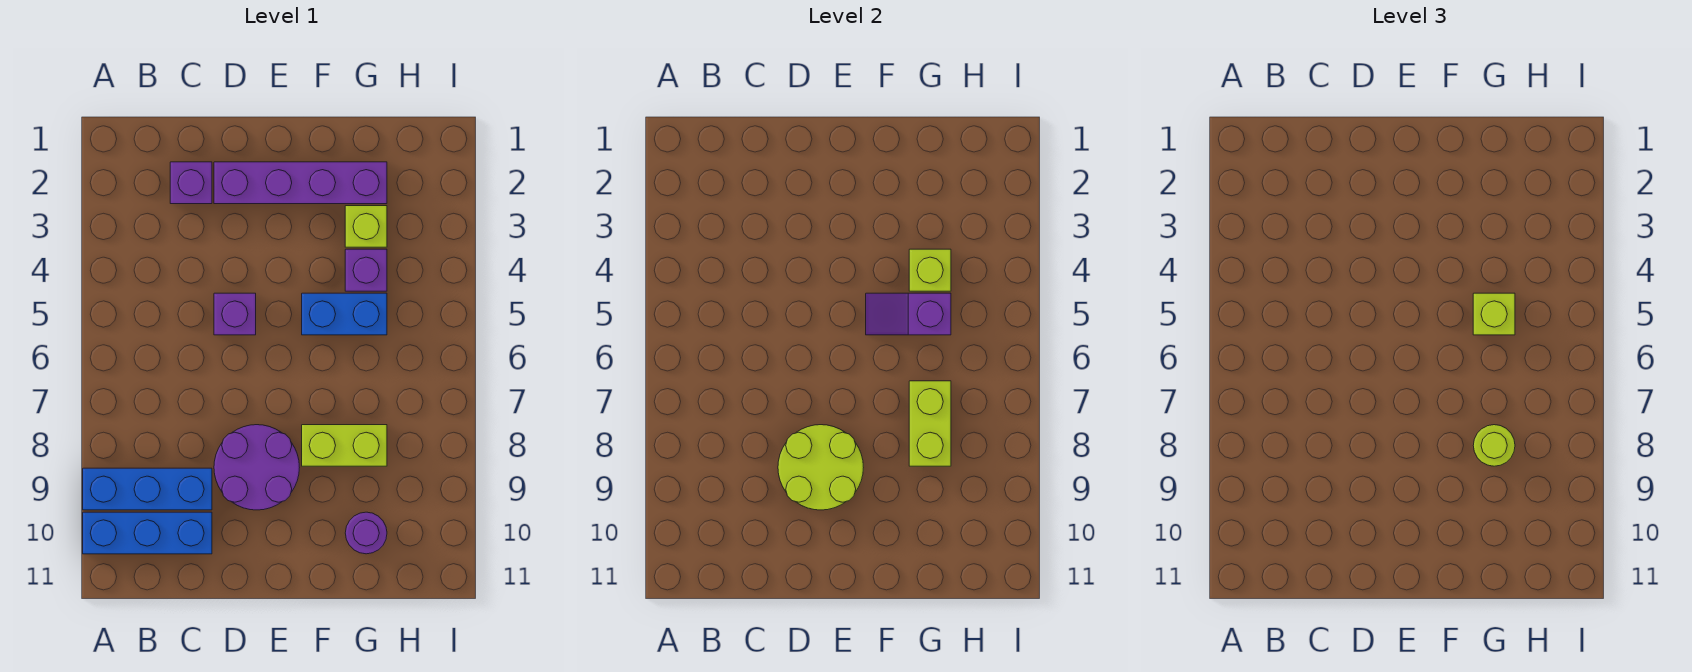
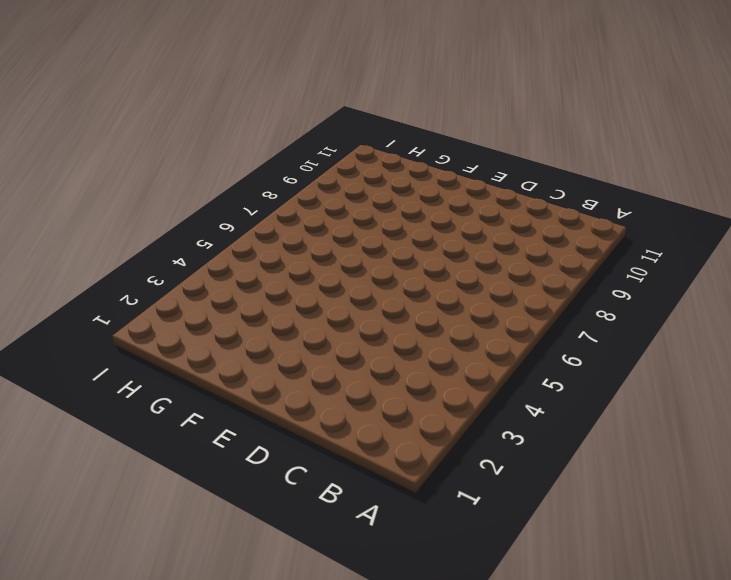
none -> blue 1x3 brick [83,468,212,510]
none -> blue 1x3 brick [83,512,212,554]
none -> purple 1x1 brick [170,162,212,204]

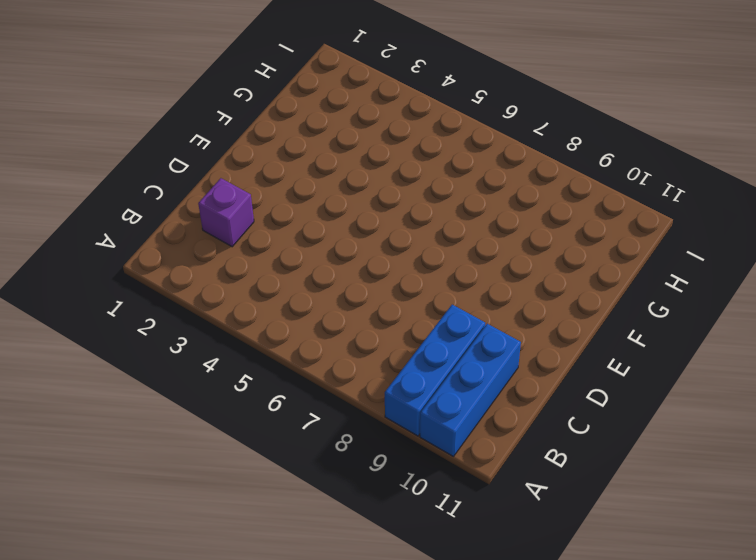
none -> purple 1x4 brick [214,162,387,204]
none -> purple 1x1 brick [214,293,256,335]
none -> purple 2x2 round brick [214,425,299,510]

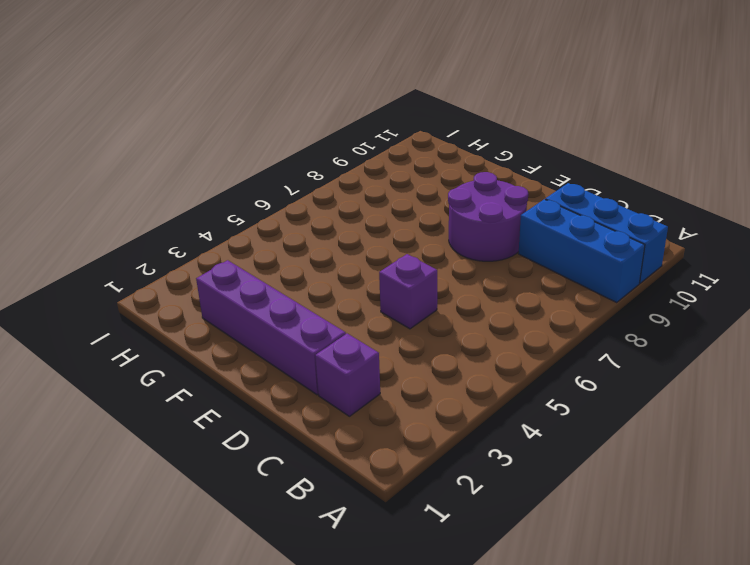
none -> blue 1x2 brick [302,293,387,335]
none -> lime 1x2 brick [302,425,387,466]
none -> lime 1x1 brick [345,206,387,247]

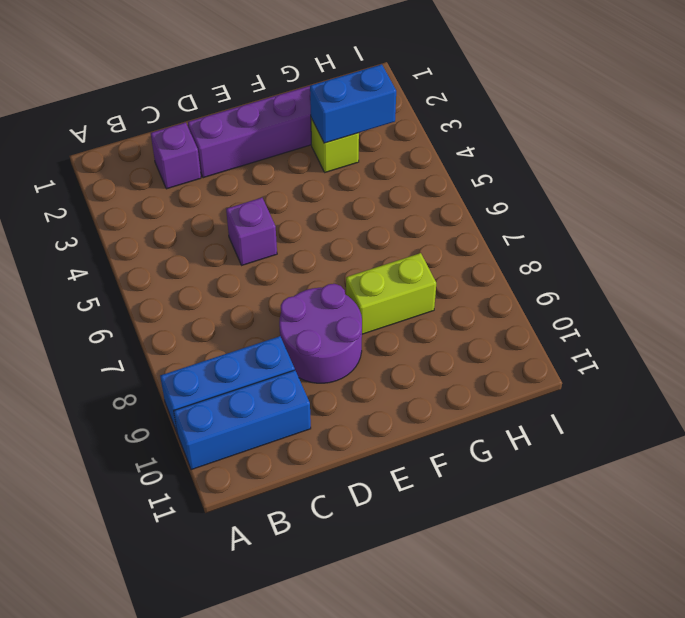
blue 1x2 brick [310,64,396,143] -> blue 1x2 brick moved to [302,293,387,335]
none -> purple 1x1 brick [345,249,387,291]
none -> purple 1x1 round brick [345,512,387,554]
none -> lime 2x2 round brick [778,425,863,510]

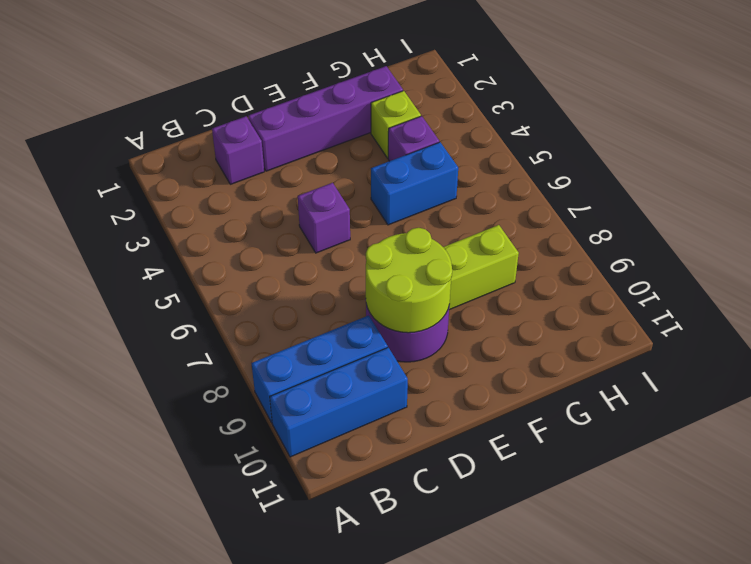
none -> purple 1x1 round brick [345,512,387,554]
none -> purple 1x2 slope [866,293,951,335]
none -> lime 1x1 brick [909,249,951,291]

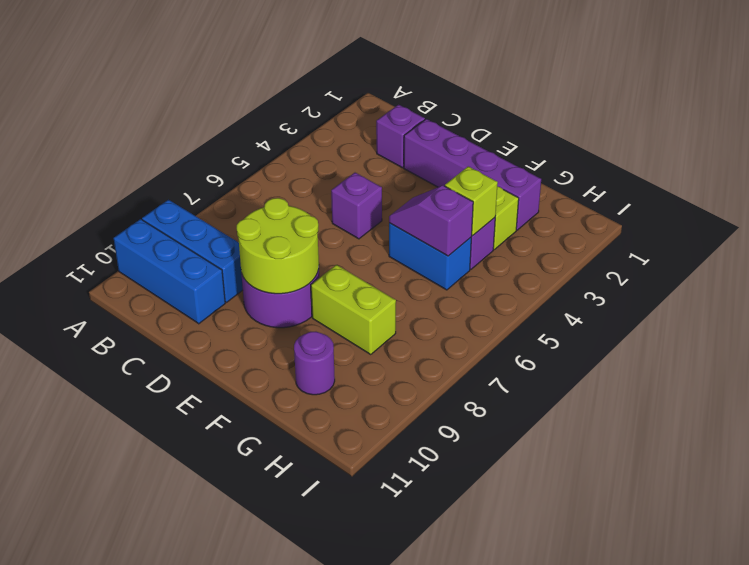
none -> lime 1x2 brick [909,381,951,466]
none -> lime 1x1 brick [1473,293,1515,335]
none -> lime 1x1 round brick [1473,425,1515,466]

